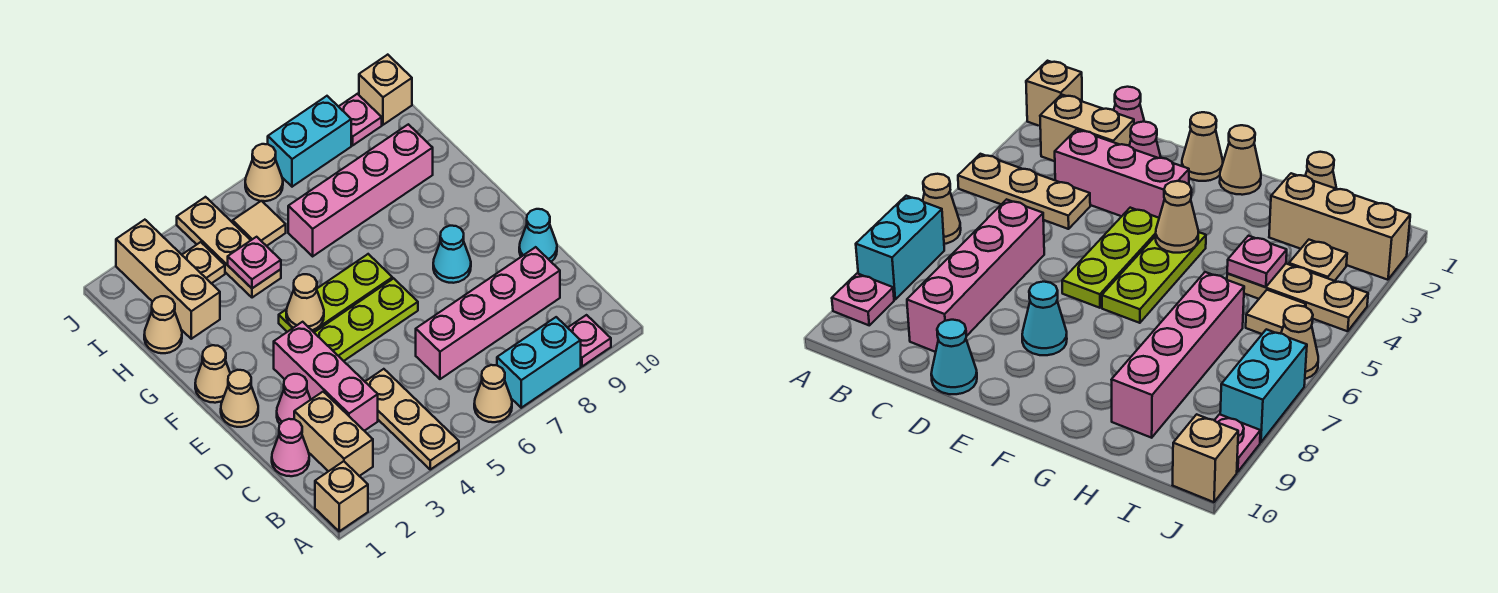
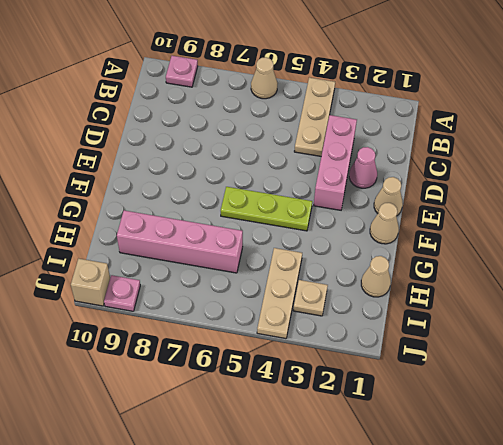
none -> tan 1x1 brick [315,461,368,531]
none -> cyan 1x2 brick [497,317,581,408]
none -> tan 1x2 brick [294,392,373,476]

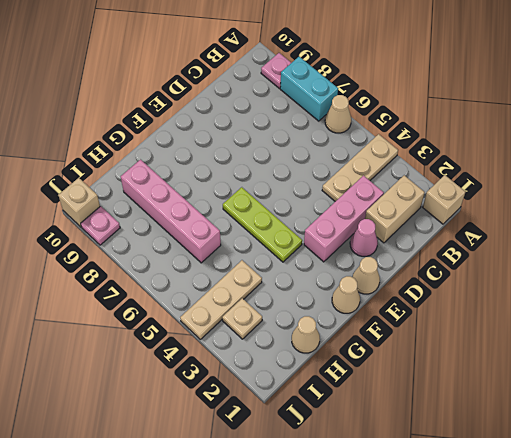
none -> pink 1x1 cone [272,419,309,476]
none -> pink 1x4 brick [416,247,560,379]
none -> cyan 1x1 cone [519,209,557,262]

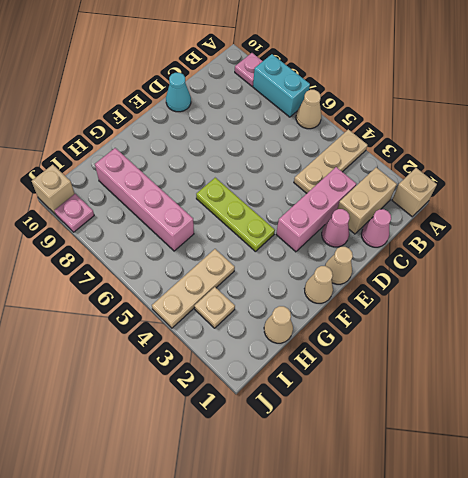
none -> pink 1x4 brick [416,247,560,379]
none -> lime 1x3 plate [314,278,418,361]
none -> cyan 1x1 cone [433,226,471,283]

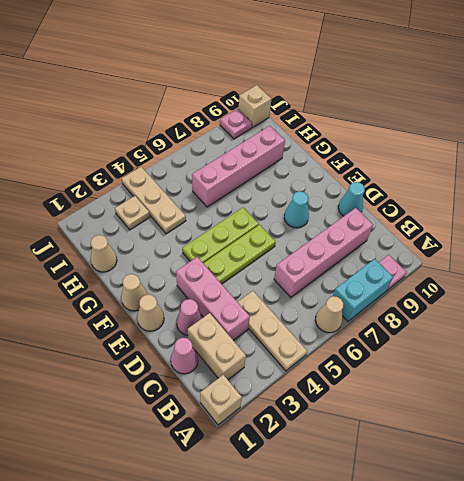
none -> tan 1x3 brick [116,220,220,339]
none -> tan 1x1 tile [233,201,286,246]
none -> tan 1x1 cone [245,144,283,201]

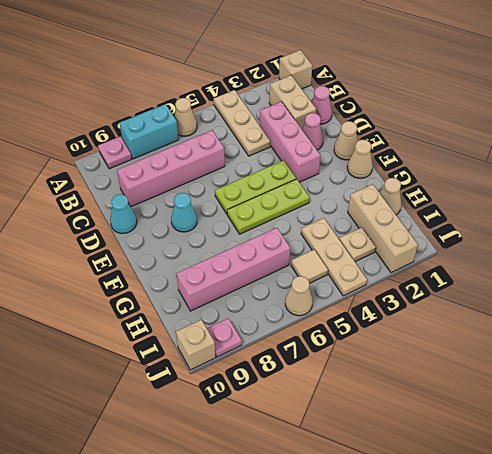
none -> cyan 1x2 brick [268,96,351,187]
none -> tan 1x1 cone [286,274,324,330]
none -> pink 1x1 plate [228,237,281,288]

